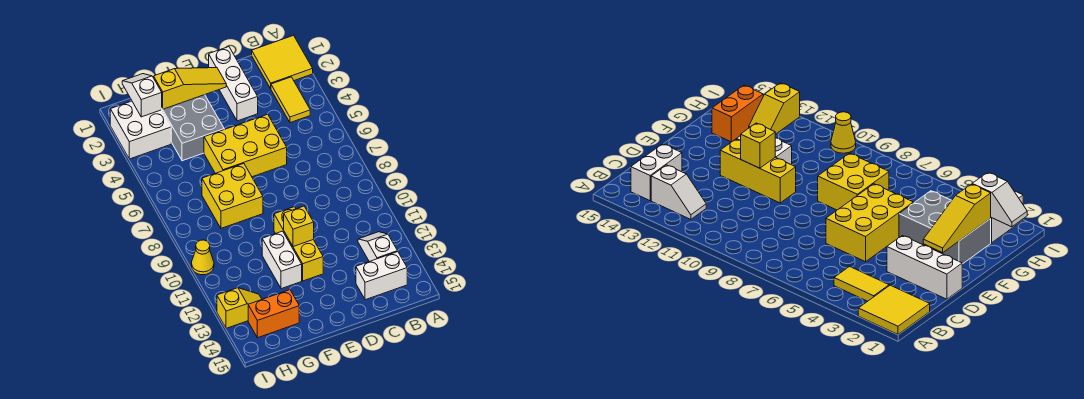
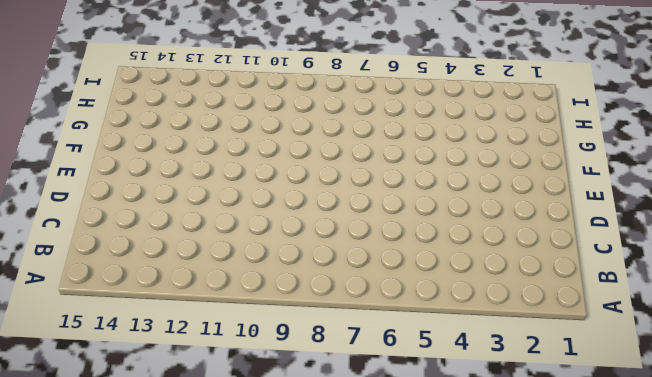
none -> yellow 2x2 tile [252,36,313,88]
none -> yellow 1x2 tile [271,77,310,123]
none -> white 1x2 slope [358,232,398,262]

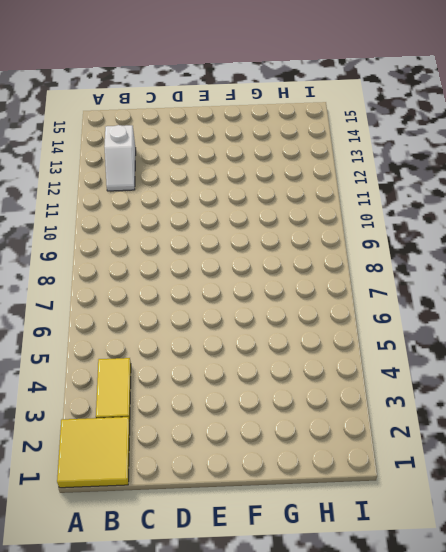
none -> white 1x2 brick [356,252,407,300]
none -> white 1x3 brick [209,47,258,121]
none -> yellow 2x3 brick [204,114,287,177]

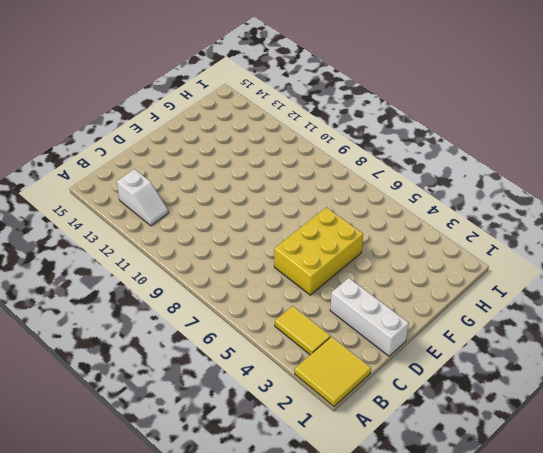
none -> white 1x2 brick [356,252,407,300]
none -> yellow 1x3 brick [274,207,323,281]
none -> grey 2x3 brick [162,95,224,161]

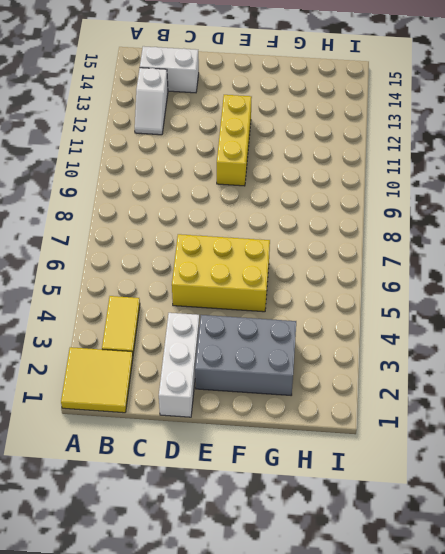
grey 2x3 brick [195,315,296,395] -> grey 2x3 brick turned to [162,95,224,161]
none -> yellow 2x2 brick [202,164,263,228]
none -> white 1x2 brick [262,231,302,289]
none -> orange 1x2 brick [248,290,299,338]

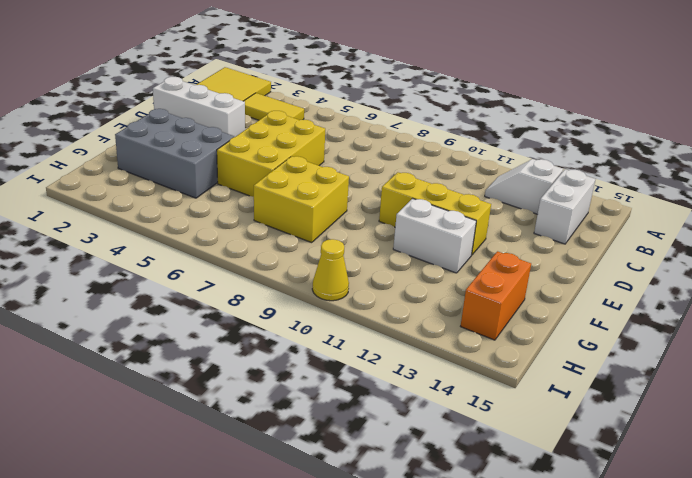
none -> white 2x2 brick [110,101,171,159]
none -> yellow 1x2 slope [217,288,262,328]
none -> yellow 1x3 slope [154,68,226,109]

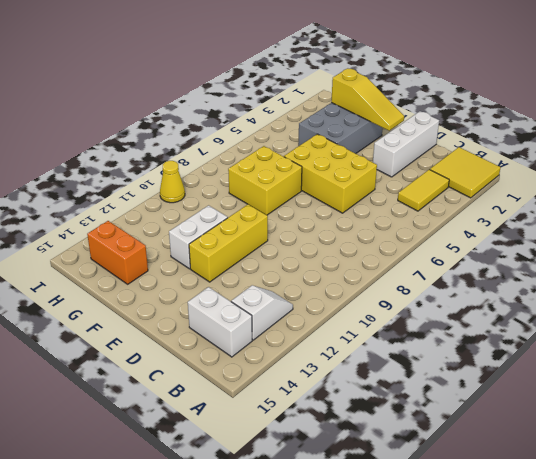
none -> white 2x2 brick [110,101,171,159]
none -> yellow 1x2 slope [217,288,262,328]
none -> yellow 1x1 brick [284,206,314,247]

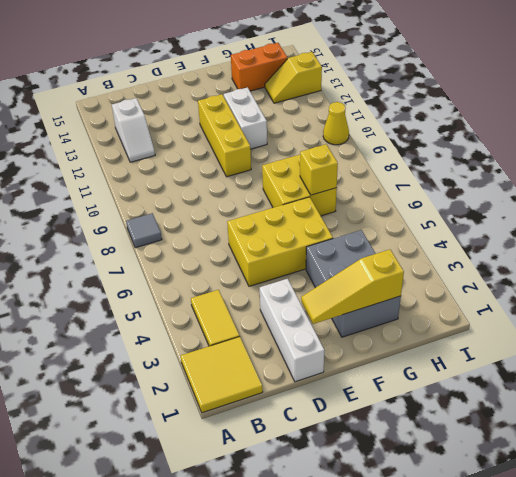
grey 1x1 tile [126,213,162,248] -> none
yellow 1x1 brick [300,144,338,195] -> yellow 1x1 brick moved to [284,206,314,247]
none -> white 1x2 brick [356,252,407,300]
none -> white 2x2 brick [110,101,171,159]
none -> white 1x2 slope [122,74,162,117]

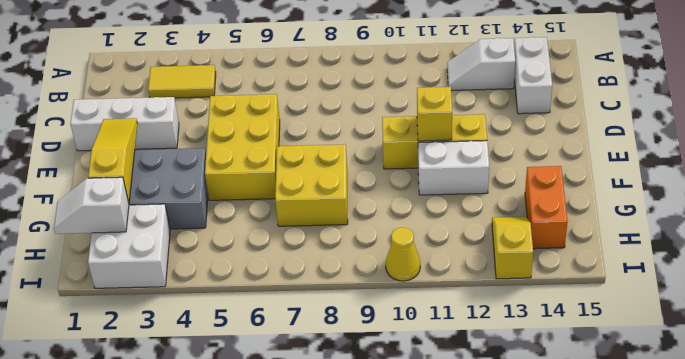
none -> yellow 2x2 tile [252,36,313,88]

